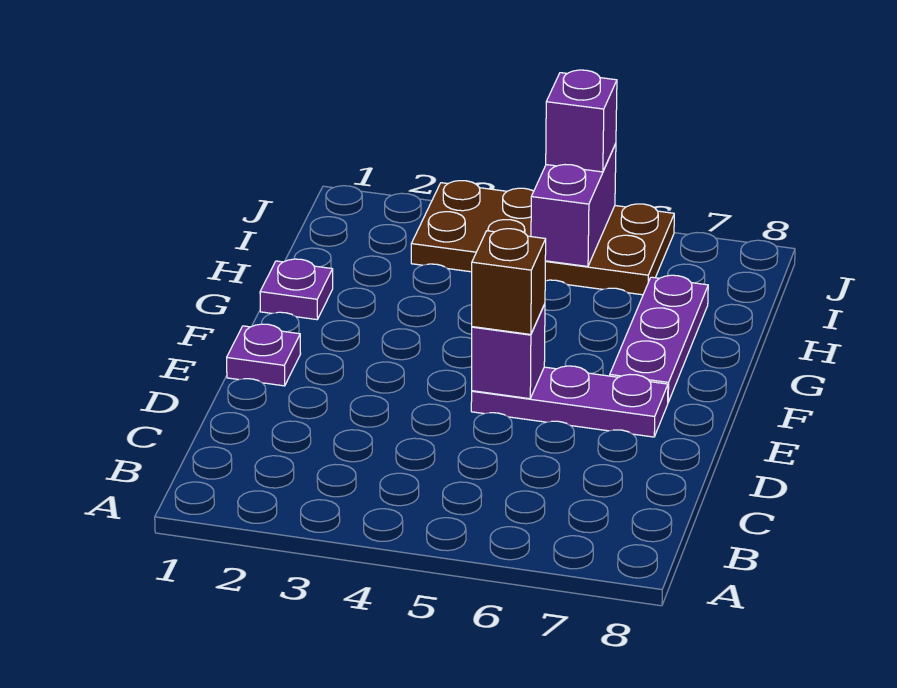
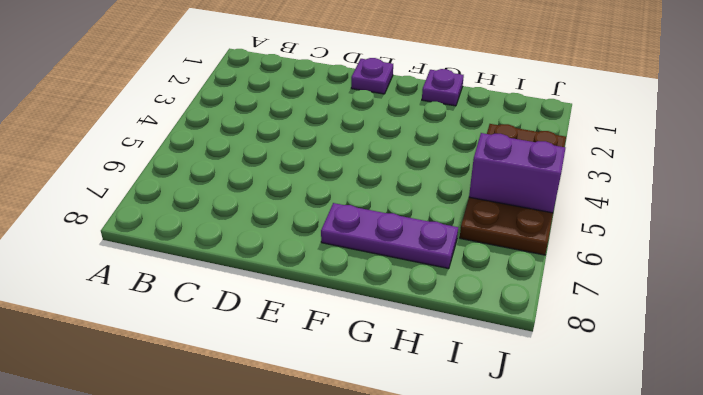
none -> purple 1x3 plate [471,366,668,437]
none -> purple 1x1 brick [472,304,545,399]

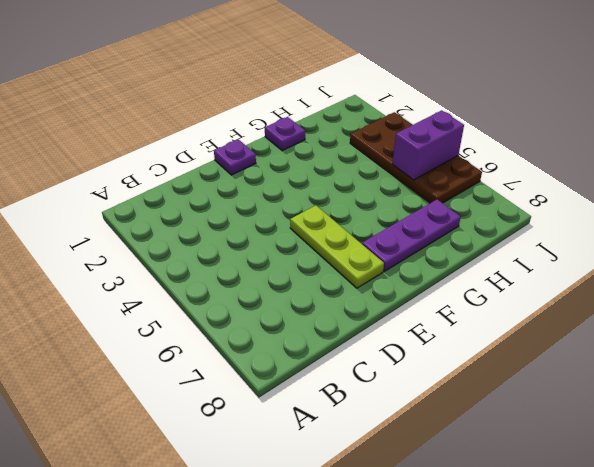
lime 1x3 plate [290,206,384,288] -> purple 1x3 plate [471,366,668,437]
none -> purple 1x1 brick [472,304,545,399]
none -> brown 1x1 brick [472,229,546,334]

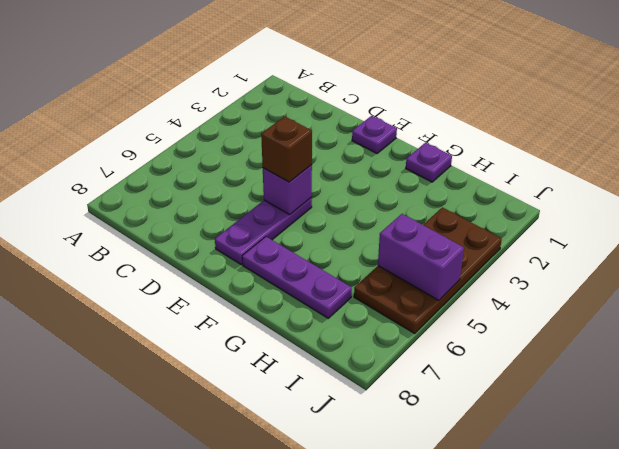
none -> purple 1x1 brick [546,70,617,172]

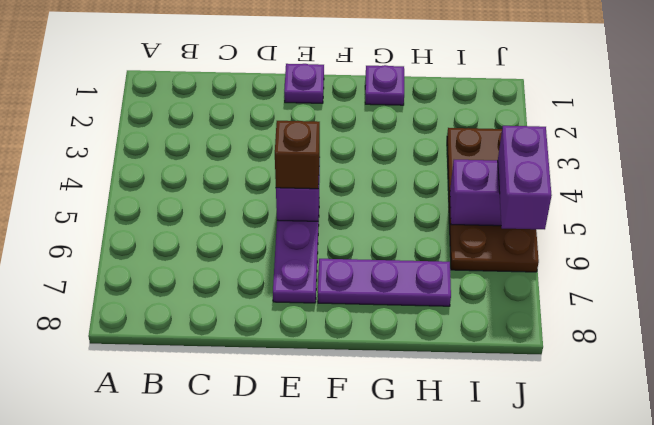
purple 1x2 brick [498,126,552,229] -> purple 1x1 brick [546,70,617,172]

